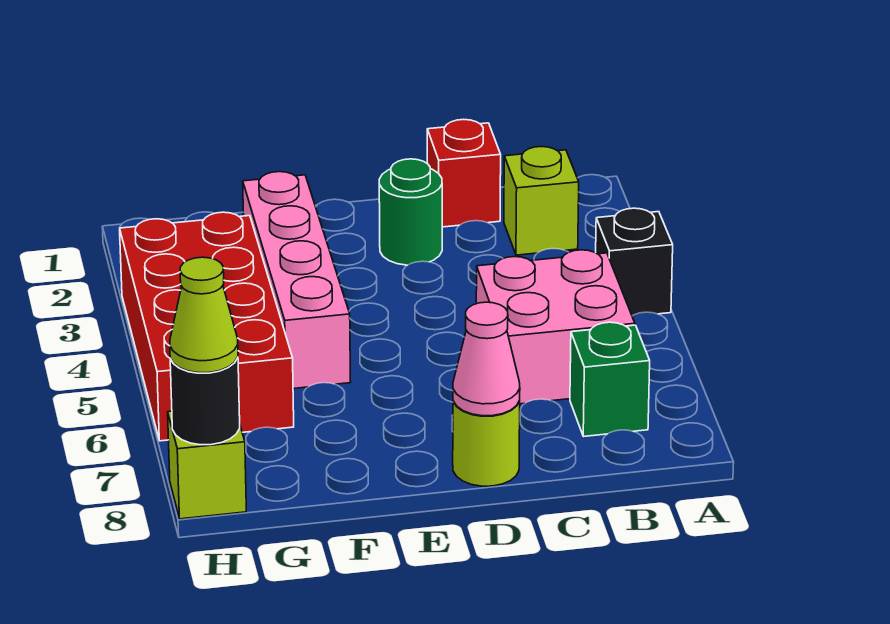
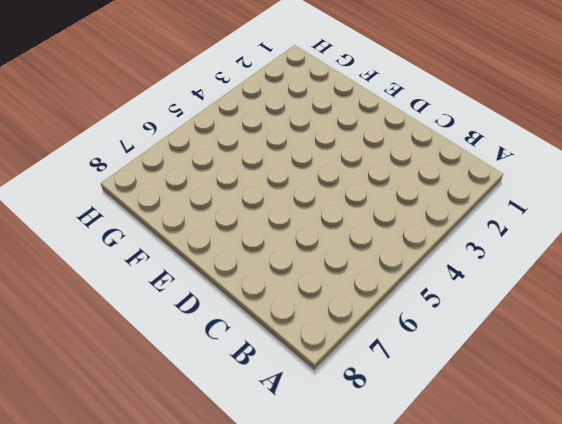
none -> black 1x1 brick [596,208,673,316]
none -> lime 1x1 brick [504,147,579,255]
none -> pink 2x2 brick [476,250,635,404]

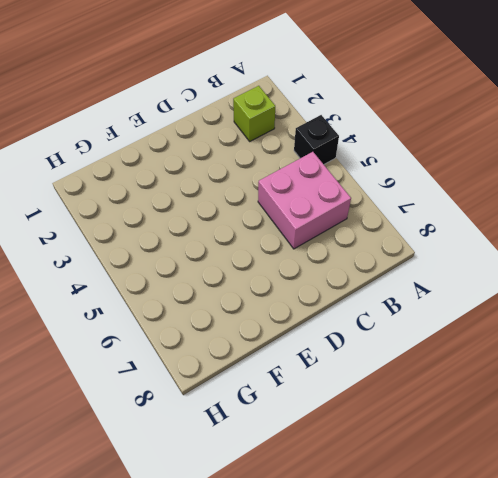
none -> green 1x1 brick [570,322,650,437]
none -> red 1x1 brick [427,119,501,227]
none -> green 1x1 round brick [379,159,442,265]

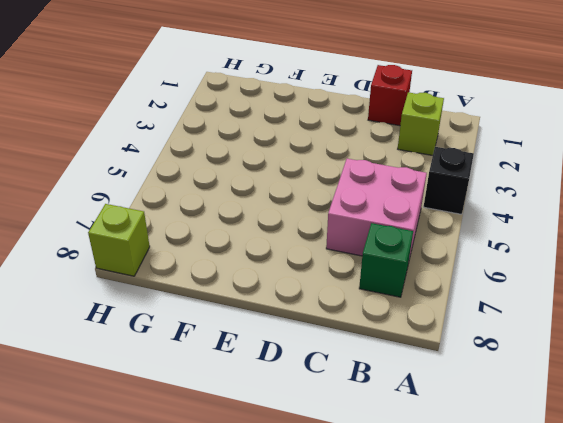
none -> green 1x1 round brick [379,159,442,265]
none -> lime 1x1 round brick [453,400,520,486]
none -> pink 1x4 brick [243,172,350,389]

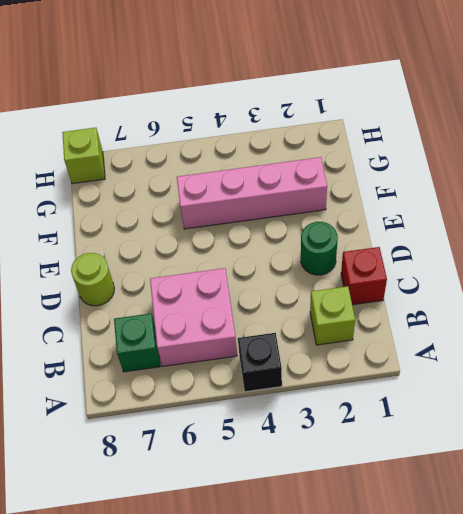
none -> red 2x4 brick [120,212,294,441]
none -> pink 1x1 cone [453,302,520,416]
none -> black 1x1 round brick [170,357,240,445]

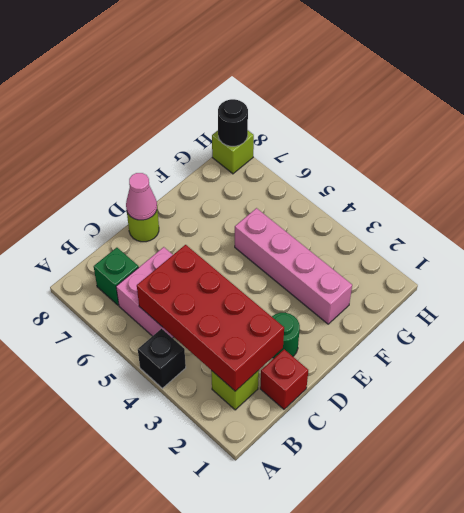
red 2x4 brick [137,245,284,391] -> red 2x4 brick moved to [120,212,294,441]
none -> lime 1x1 cone [170,257,238,373]

